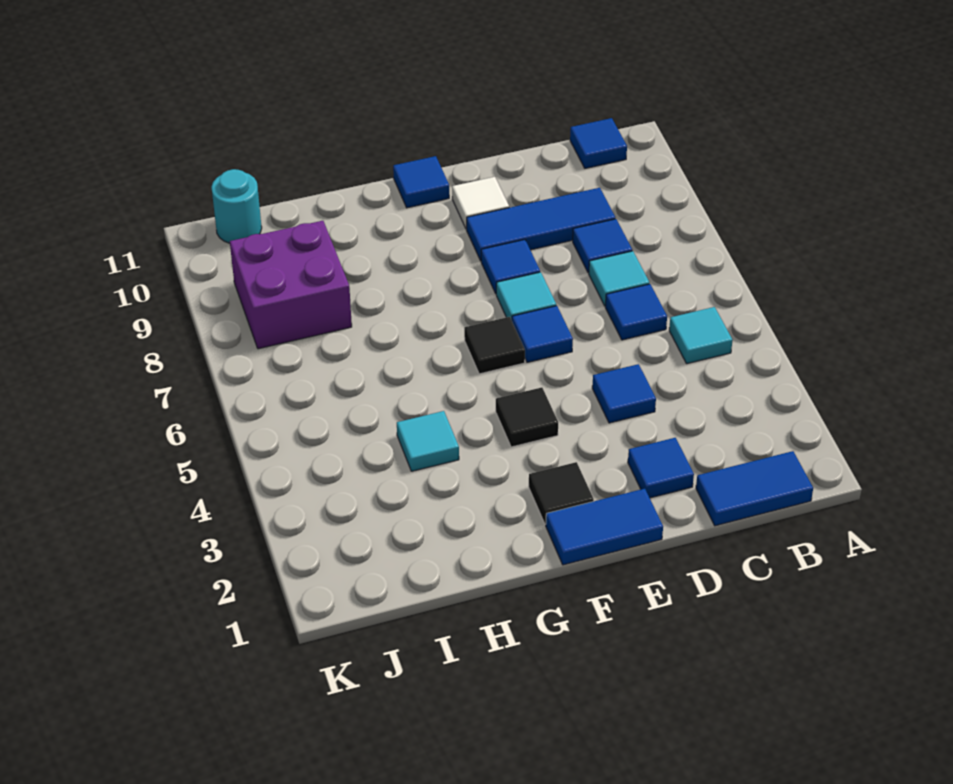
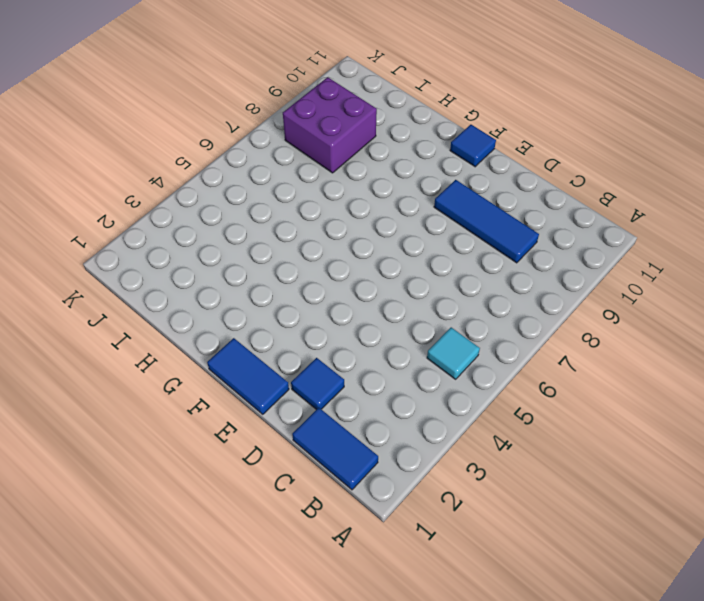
none -> blue 1x1 tile [570,118,627,168]
none -> blue 1x1 tile [605,284,667,340]
none -> cyan 1x1 tile [589,251,650,306]

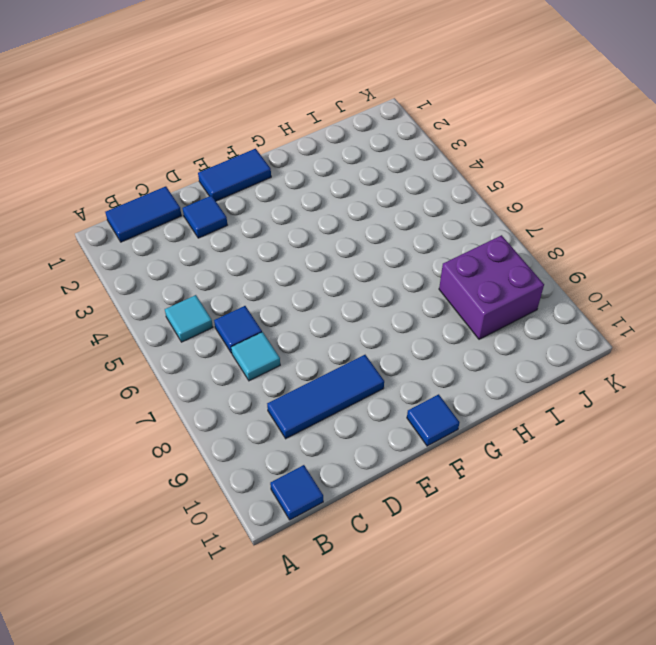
none -> blue 1x1 tile [573,219,632,273]
none -> blue 1x1 tile [592,364,656,423]
none -> blue 1x1 tile [512,306,573,362]

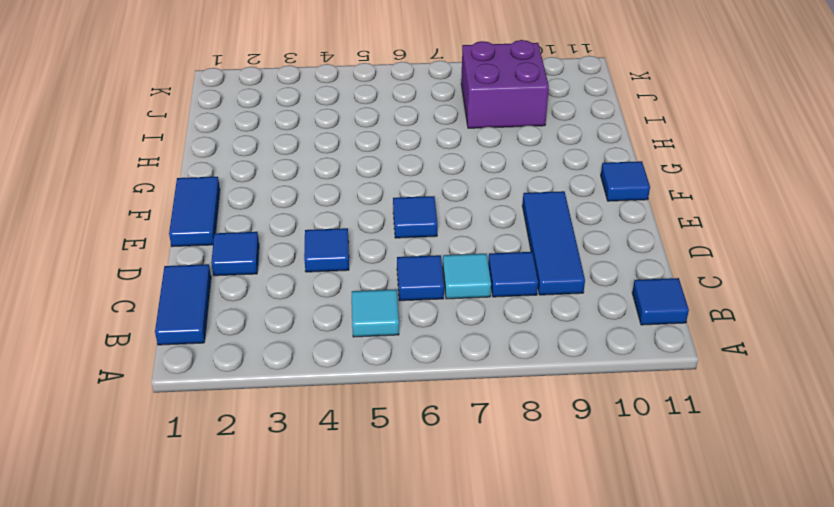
none -> cyan 1x1 tile [496,272,556,320]
none -> blue 1x1 tile [481,240,540,293]
none -> white 1x1 tile [452,177,509,229]

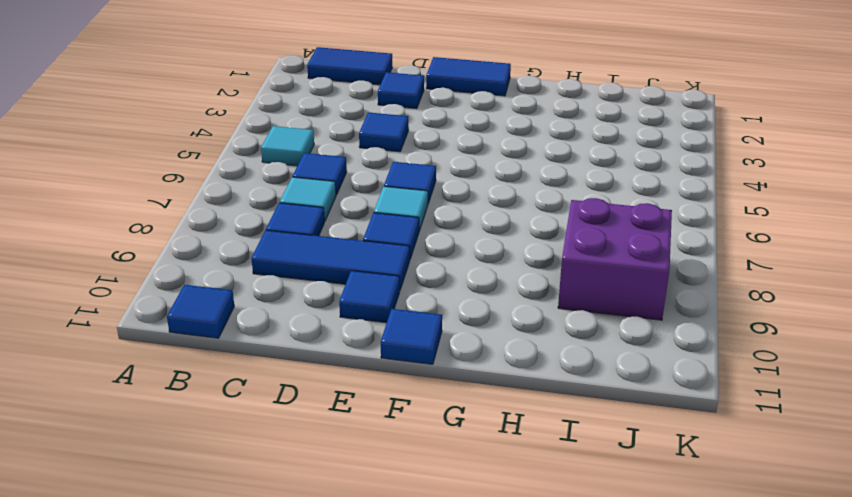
blue 1x1 tile [339,271,400,323] -> white 1x1 tile [452,177,509,229]
none -> black 1x1 tile [529,462,594,524]
none -> black 1x1 tile [496,387,558,447]
none -> black 1x1 tile [464,317,525,374]

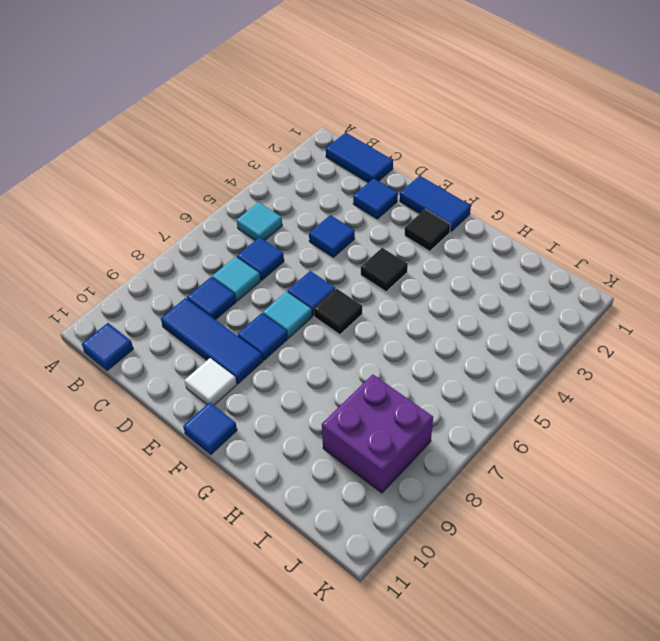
none -> cyan 1x1 tile [397,411,459,471]
none -> cyan 1x1 round brick [212,169,262,243]

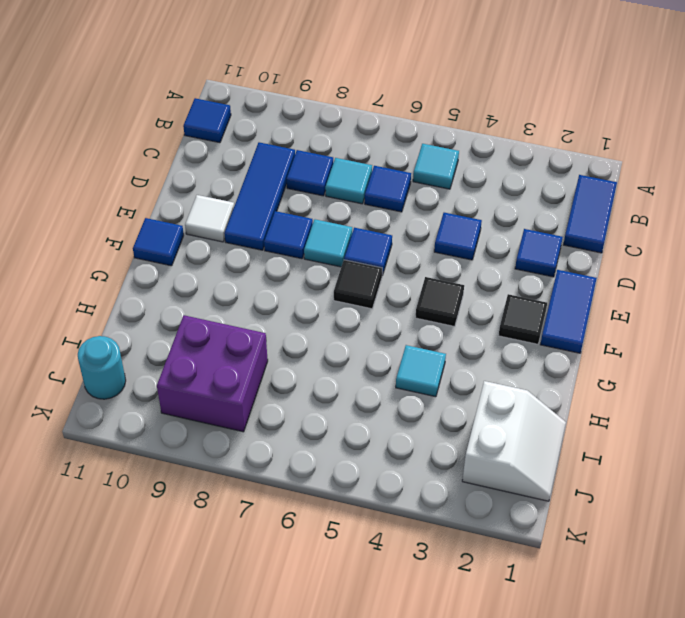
white 2x2 slope [462,381,566,501] -> none

